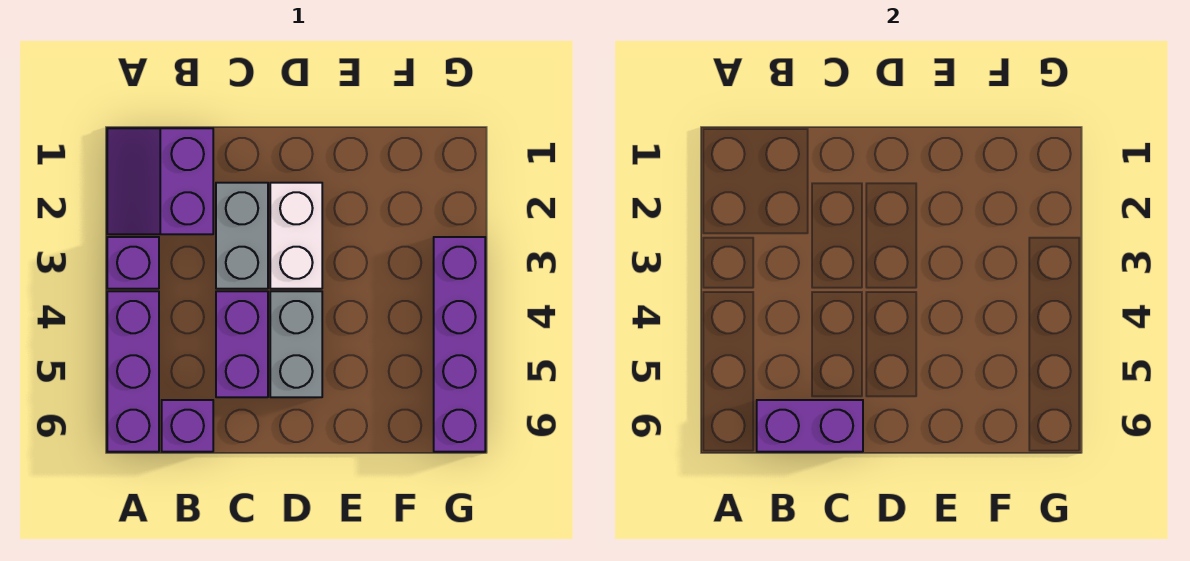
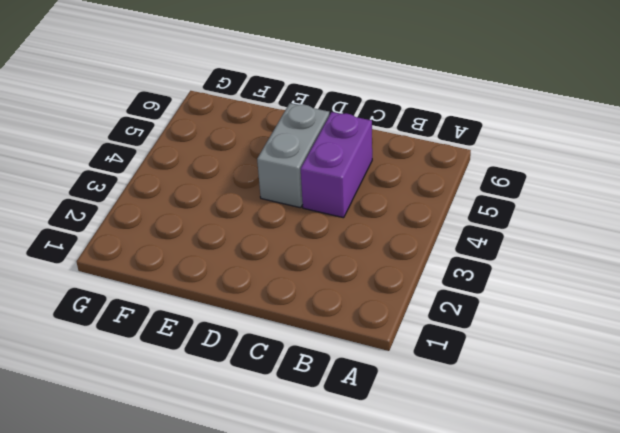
none -> purple 2x2 slope [107,128,213,234]
none -> purple 1x1 brick [107,237,159,289]

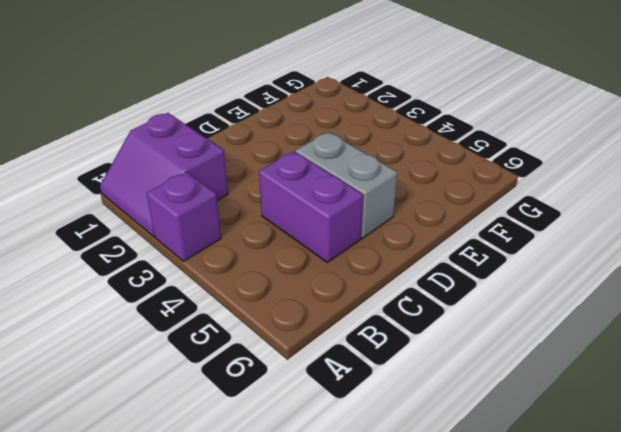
none -> purple 1x3 brick [107,291,159,452]
none -> purple 1x1 brick [162,400,213,452]

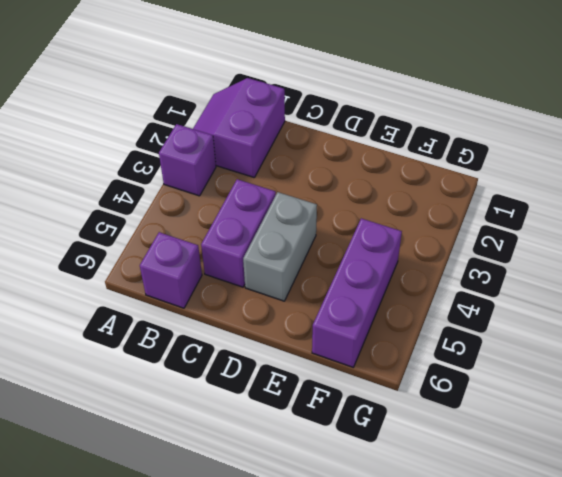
purple 1x3 brick [312,218,402,367] -> purple 1x3 brick moved to [107,291,159,452]
none -> grey 1x2 brick [216,183,268,289]
none -> white 1x2 brick [270,183,322,289]

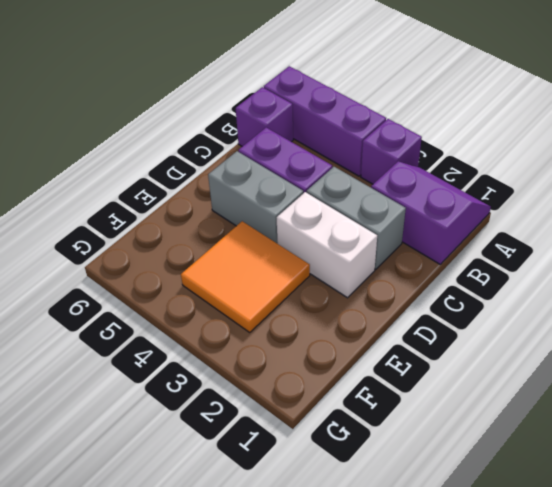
orange 2x2 tile [181,221,310,332] -> none
none -> purple 1x4 brick [434,237,485,452]
none -> purple 1x2 brick [757,400,863,452]

